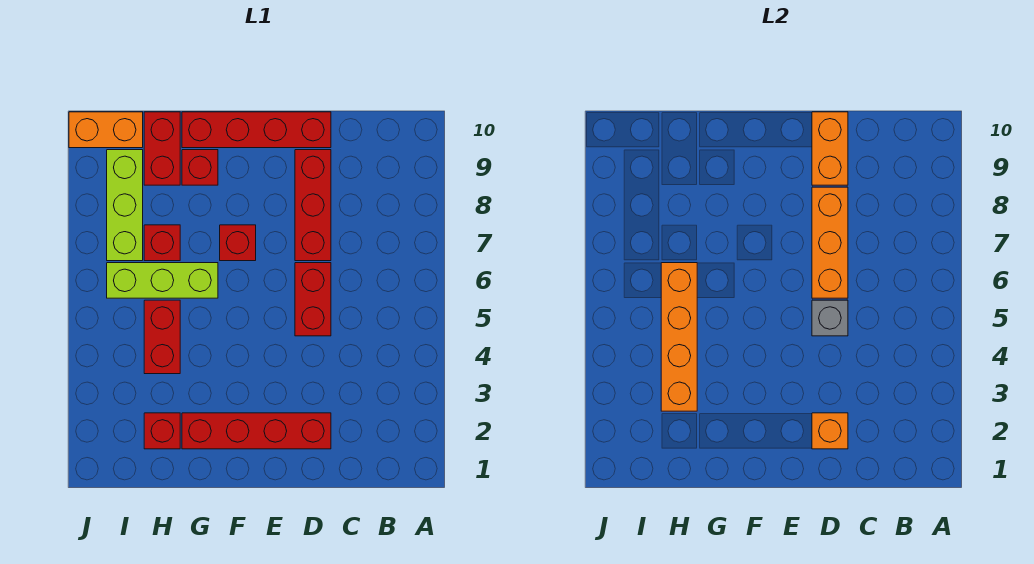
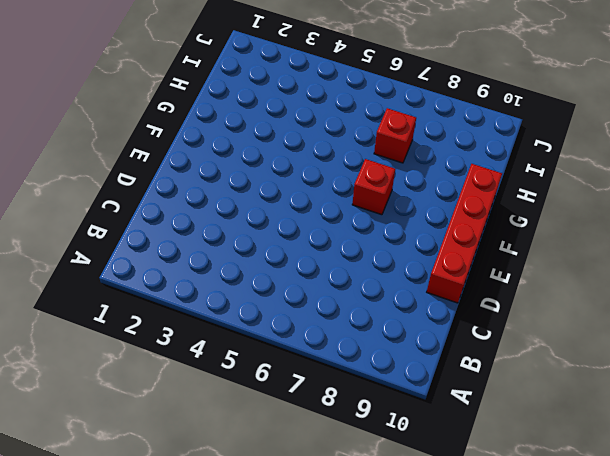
none -> red 1x4 brick [182,413,331,449]
none -> red 1x2 brick [295,263,331,336]
none -> red 1x3 brick [295,150,331,261]

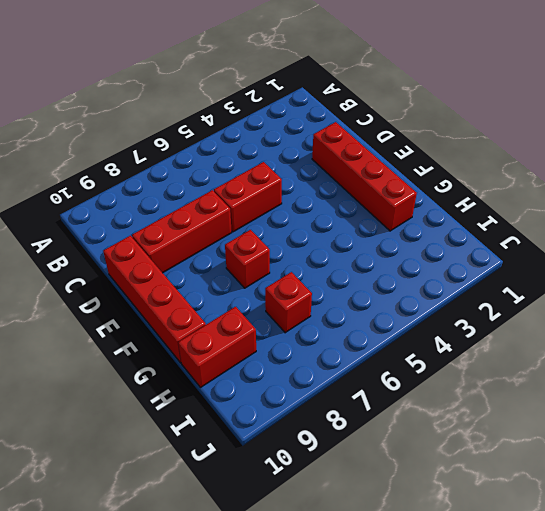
none -> lime 1x3 brick [107,263,218,298]
none -> red 1x1 brick [182,150,218,185]
none -> red 1x1 brick [144,413,180,449]

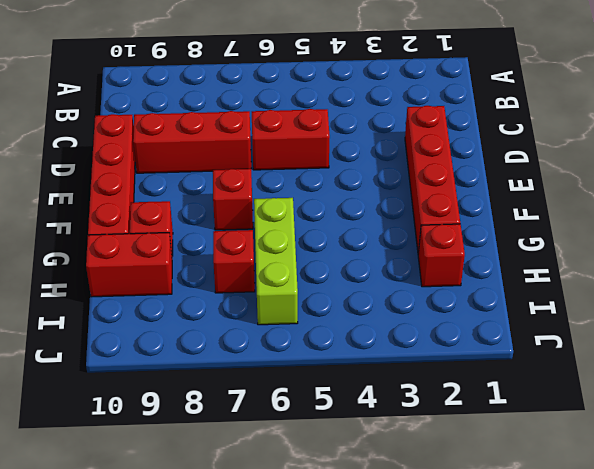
none -> red 1x2 brick [144,300,180,374]
none -> lime 1x3 brick [107,150,143,261]
none -> orange 1x2 brick [69,112,143,148]

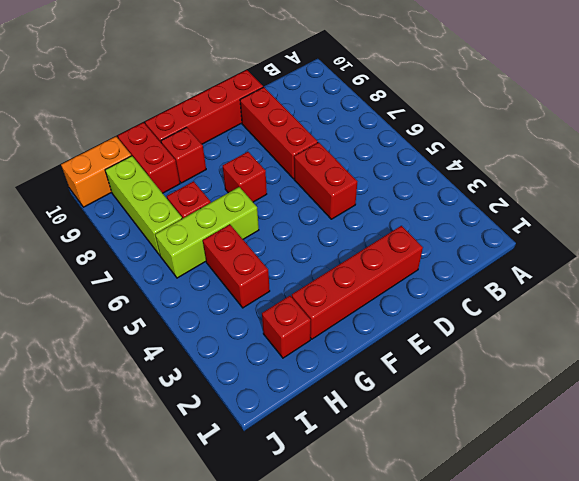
none -> orange 1x1 brick [812,413,848,449]
none -> grey 1x1 brick [812,300,848,336]
none -> orange 1x3 brick [812,187,848,298]

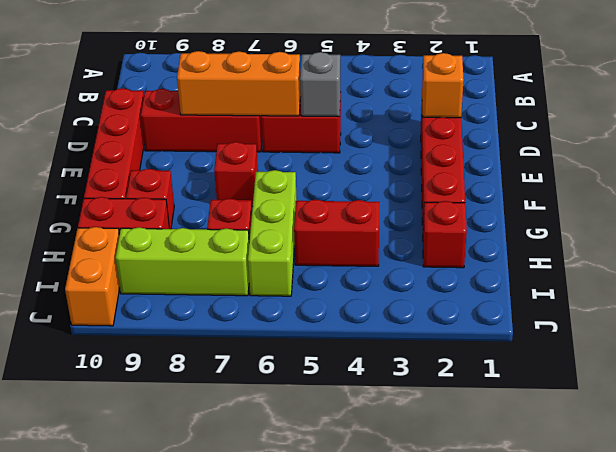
none -> orange 1x2 brick [812,112,848,185]
none -> orange 1x4 brick [661,263,697,411]

